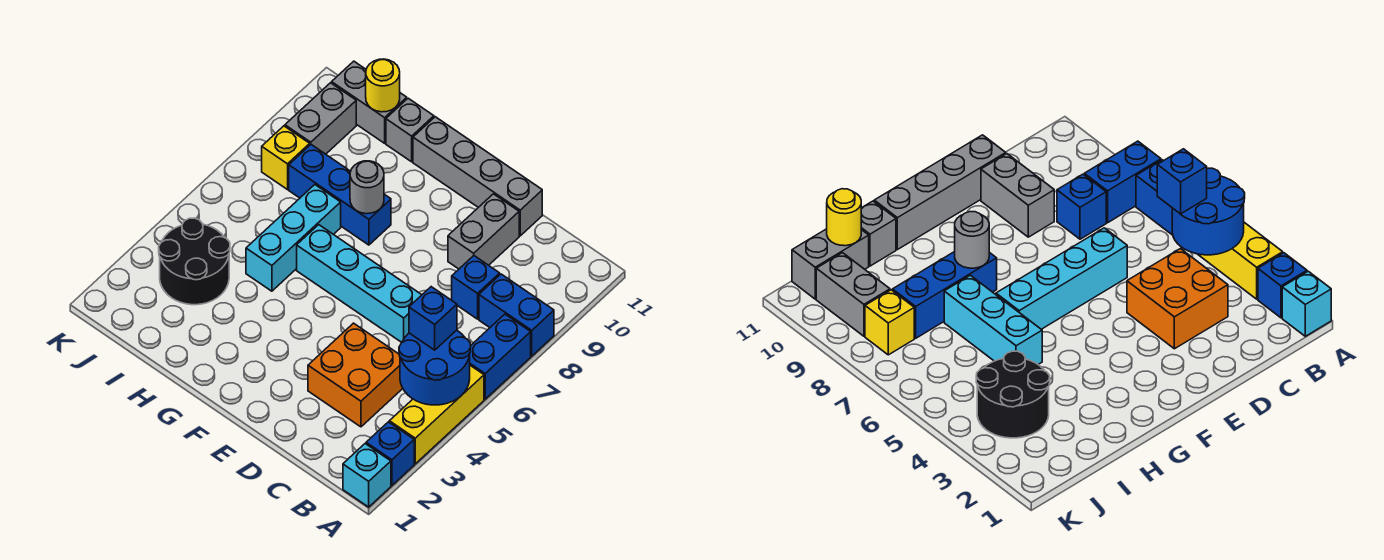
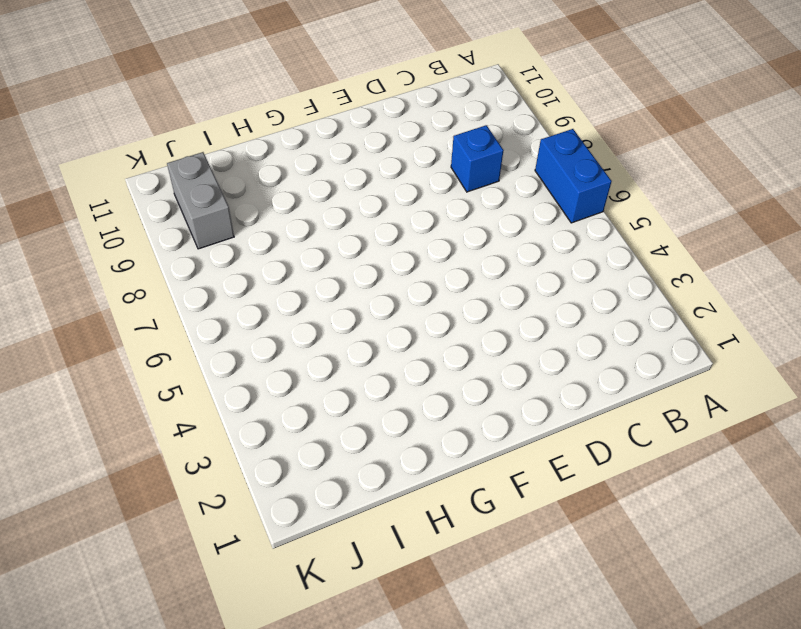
none -> cyan 1x1 brick [343,444,391,507]
none -> blue 1x1 brick [366,422,414,485]
none -> yellow 1x3 brick [389,365,484,464]

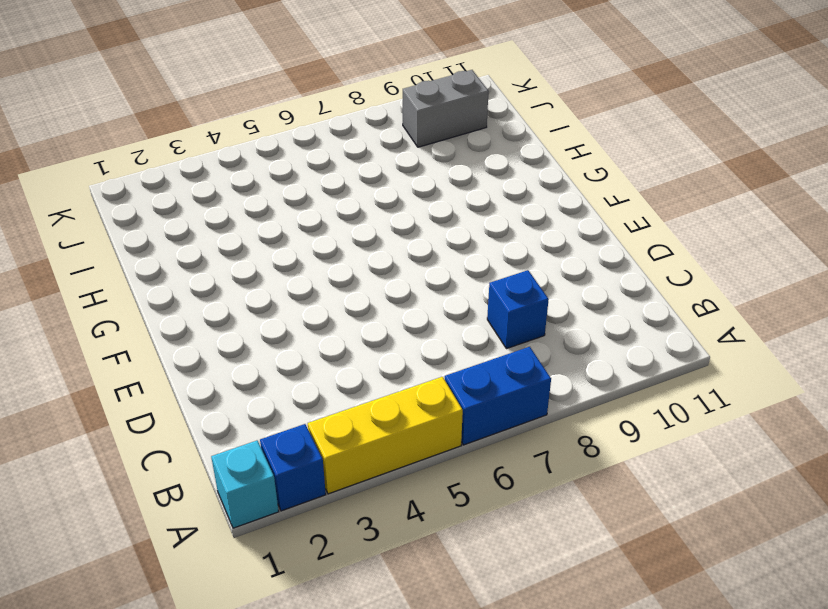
none -> blue 1x2 brick [479,274,554,356]
none -> orange 2x2 brick [308,323,403,427]
none -> cyan 1x4 brick [297,225,421,342]

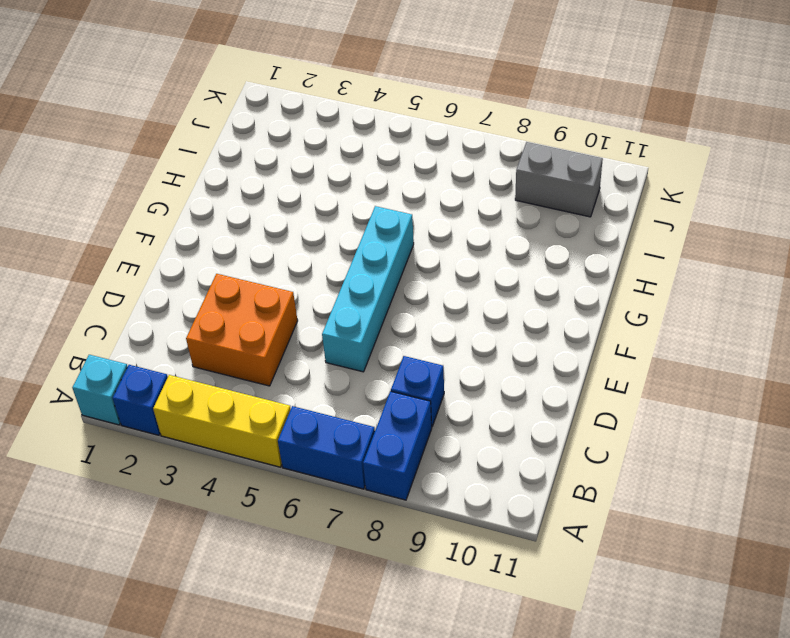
none -> grey 1x2 brick [448,194,519,269]
none -> grey 1x4 brick [413,117,542,236]
none -> blue 1x3 brick [289,145,391,245]

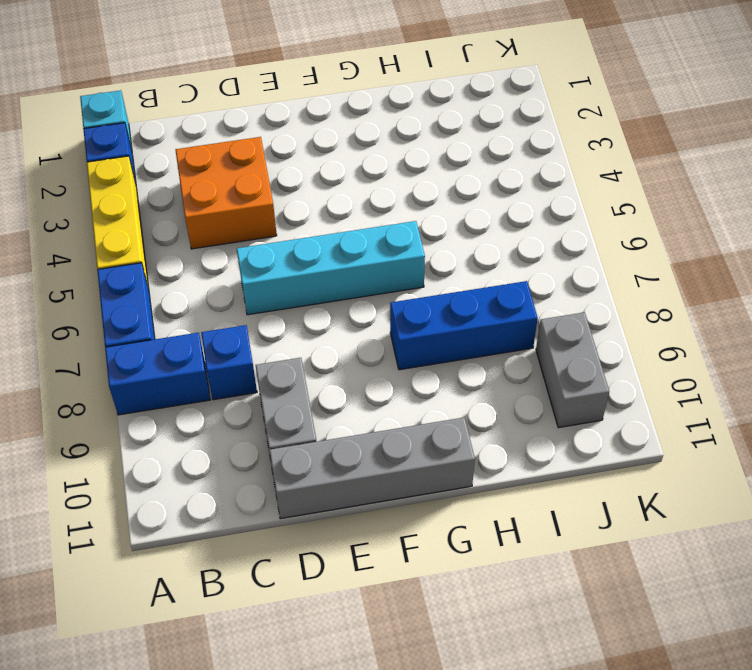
none -> cyan 1x3 brick [246,185,341,291]
none -> grey 1x1 brick [386,98,434,162]
none -> black 2x2 round brick [159,218,230,305]

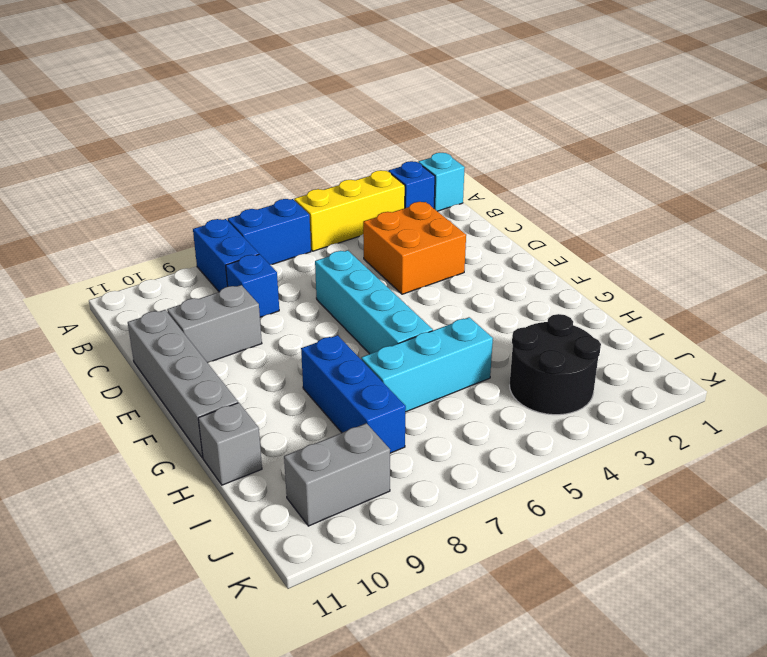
none -> grey 1x2 brick [332,61,407,143]
none -> yellow 1x1 brick [262,126,310,190]
none -> blue 2x2 round brick [399,330,471,405]

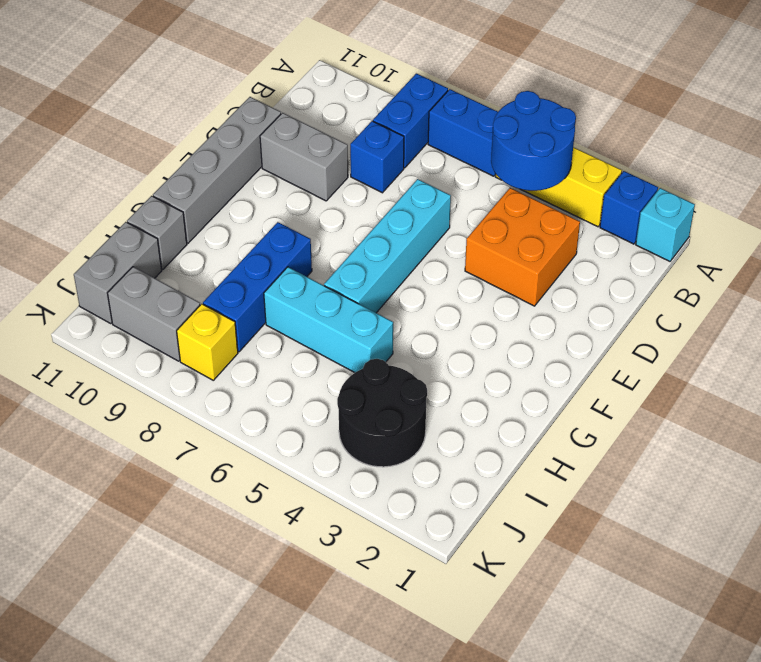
none -> grey 1x1 round brick [350,161,384,214]
none -> yellow 1x1 round brick [366,59,400,112]
none -> blue 1x1 brick [409,287,457,350]

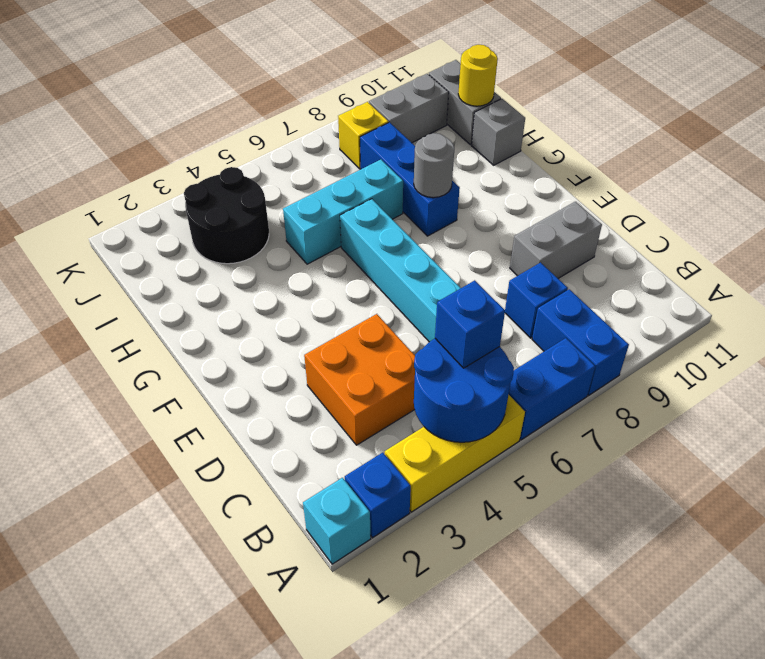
none -> grey 1x4 brick [413,117,542,236]

